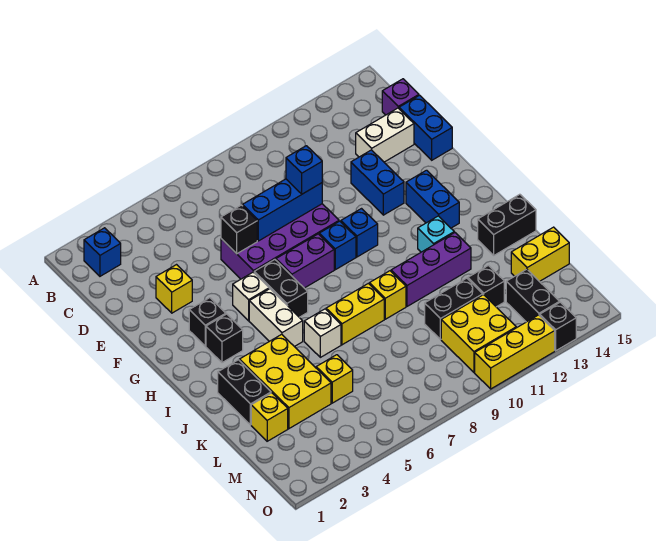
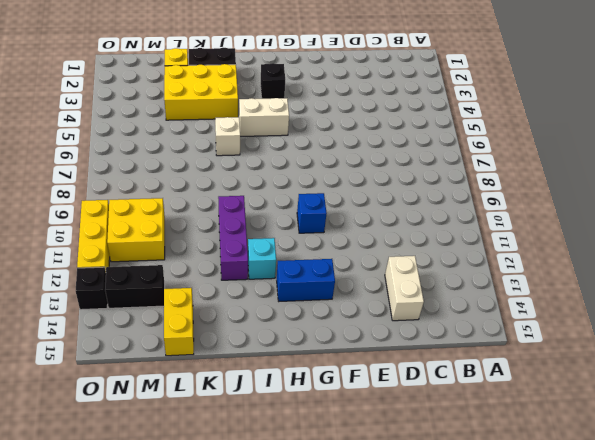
none -> blue 1x1 brick [84,228,121,276]
none -> purple 1x1 brick [382,79,419,115]
none -> blue 1x2 brick [399,95,452,160]
none -> yellow 1x1 brick [156,265,192,313]

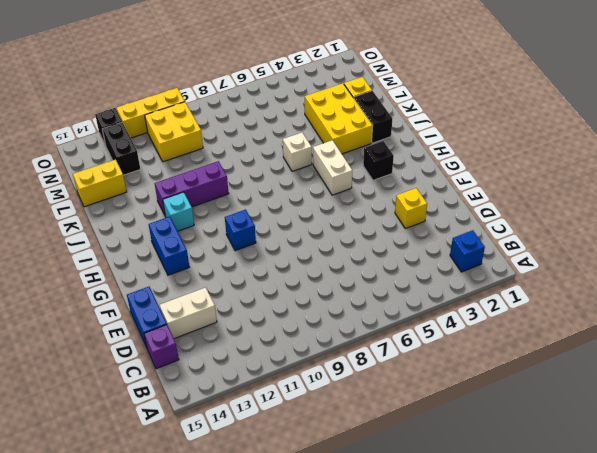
none -> purple 2x4 brick [221,204,339,279]
none -> blue 1x2 brick [351,150,404,215]
none -> black 1x1 brick [189,298,226,346]
none -> white 1x1 brick [233,272,269,321]

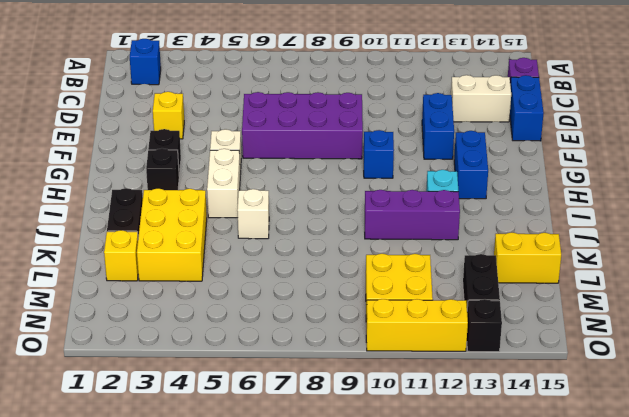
none -> black 1x2 brick [254,260,308,317]
none -> purple 1x2 brick [276,234,334,288]
none -> blue 1x1 brick [319,221,356,270]
none -> yellow 1x2 brick [326,283,384,345]

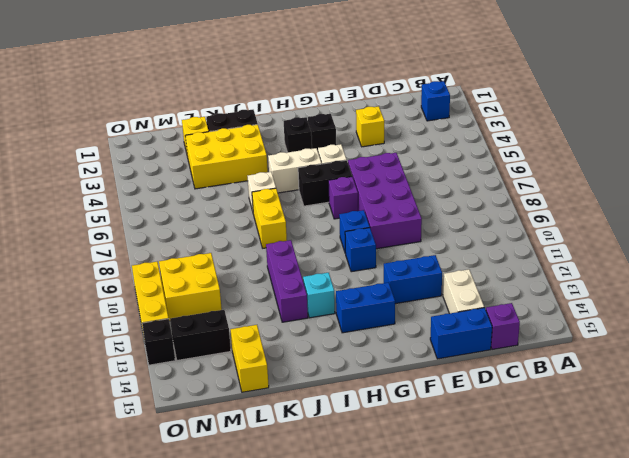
purple 1x1 brick [328,177,358,219] -> purple 1x2 brick [276,234,334,288]
none -> yellow 1x1 brick [369,271,406,319]
none -> black 1x2 brick [478,194,536,255]
none -> yellow 1x1 brick [316,355,353,403]
none -> black 1x2 brick [425,278,483,340]

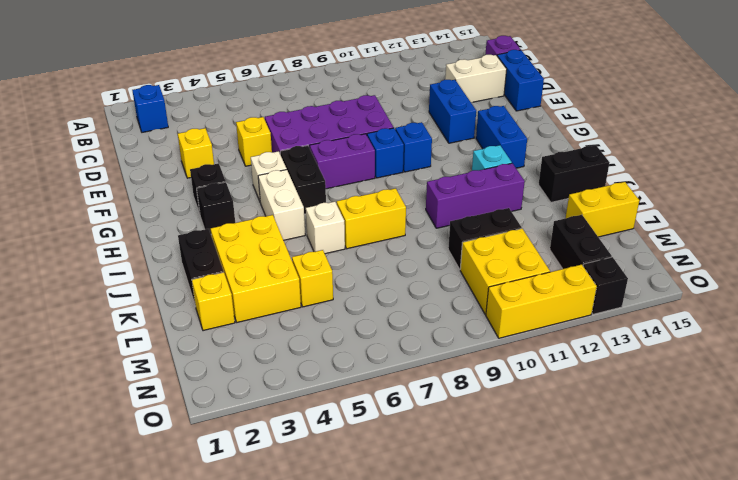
yellow 1x1 brick [236,117,272,166] -> yellow 1x1 brick moved to [369,271,406,319]
none -> black 1x1 brick [468,266,504,307]
none -> black 1x1 brick [221,205,257,254]
none -> blue 1x3 brick [243,179,322,241]
none -> blue 1x1 brick [286,146,322,194]

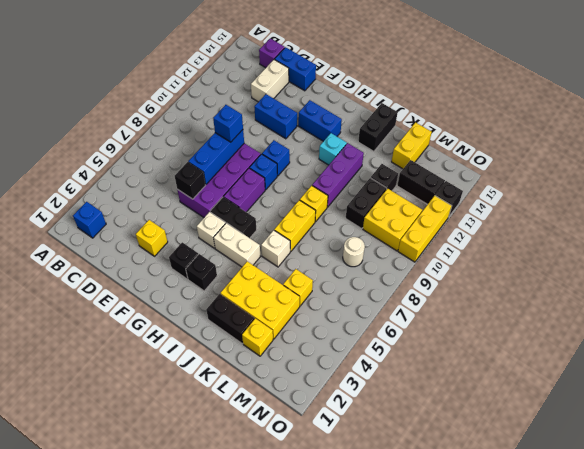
white 1x1 round brick [343,237,365,267] -> none

